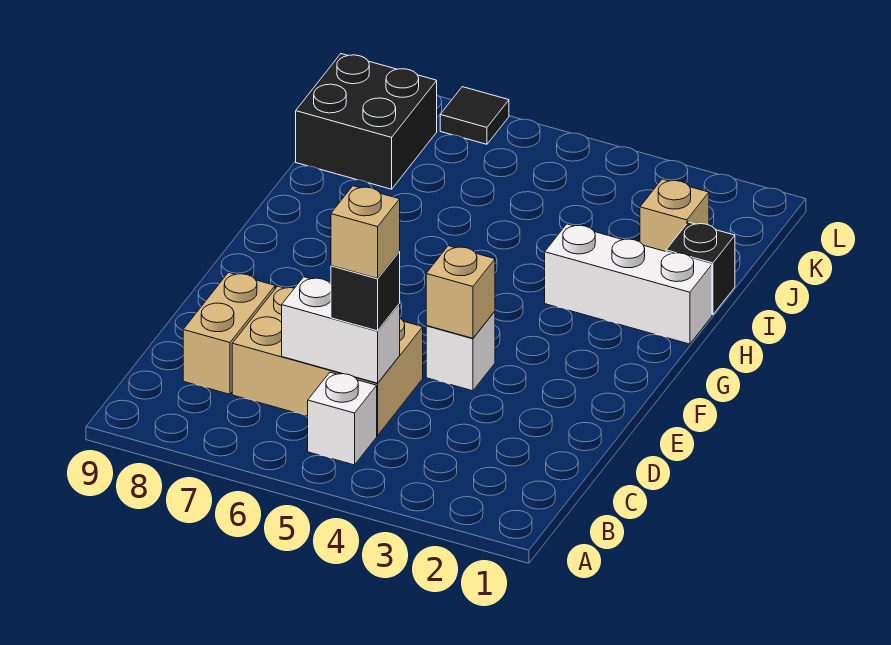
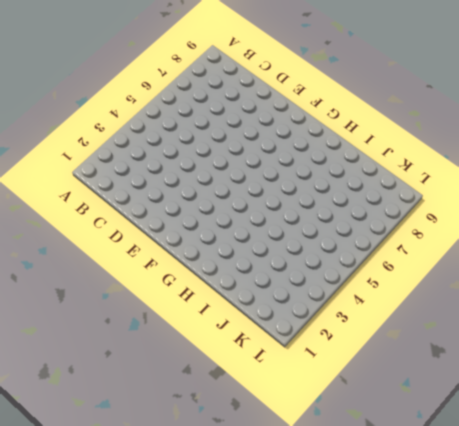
none -> white 1x1 brick [308,372,377,465]
none -> tan 2x3 brick [232,286,423,436]
none -> tan 1x2 brick [183,272,275,394]

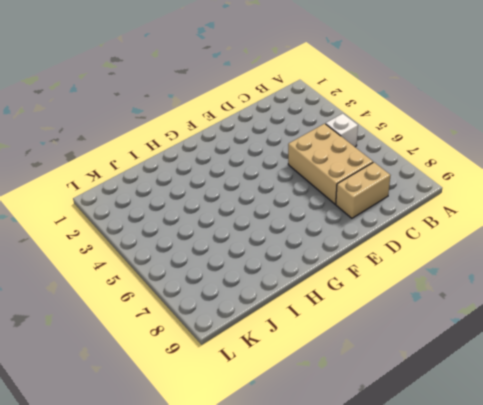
none -> white 1x1 brick [426,311,495,391]
none -> white 1x3 brick [545,224,712,344]
none -> black 1x1 brick [666,222,735,315]

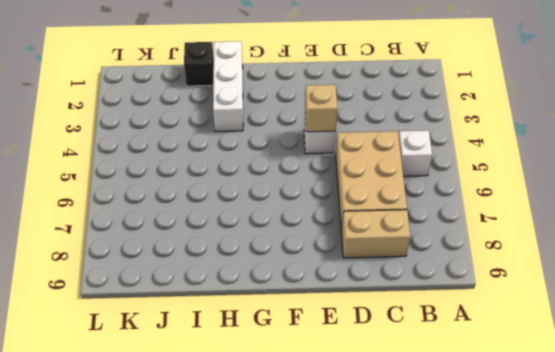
none -> tan 1x1 brick [640,179,709,252]
none -> black 2x2 brick [296,54,437,189]
none -> black 1x1 tile [440,87,509,144]

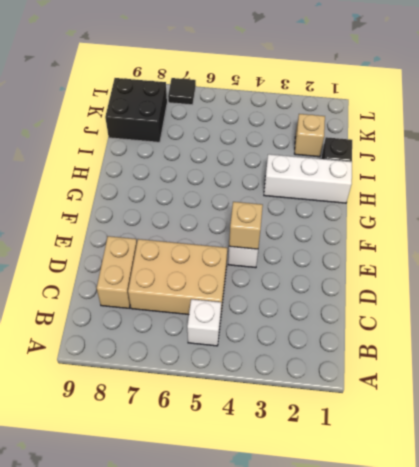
none -> white 1x2 brick [282,277,400,383]
none -> black 1x1 brick [331,251,400,331]
none -> tan 1x1 brick [331,186,400,278]

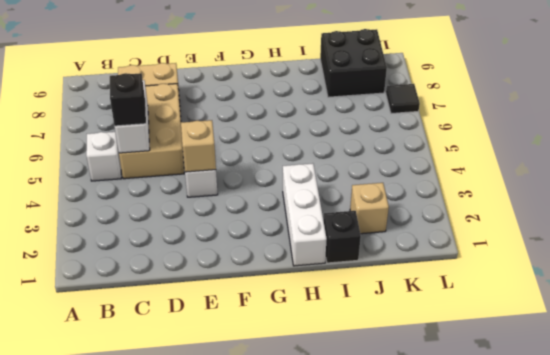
none -> tan 1x1 brick [331,186,400,278]

